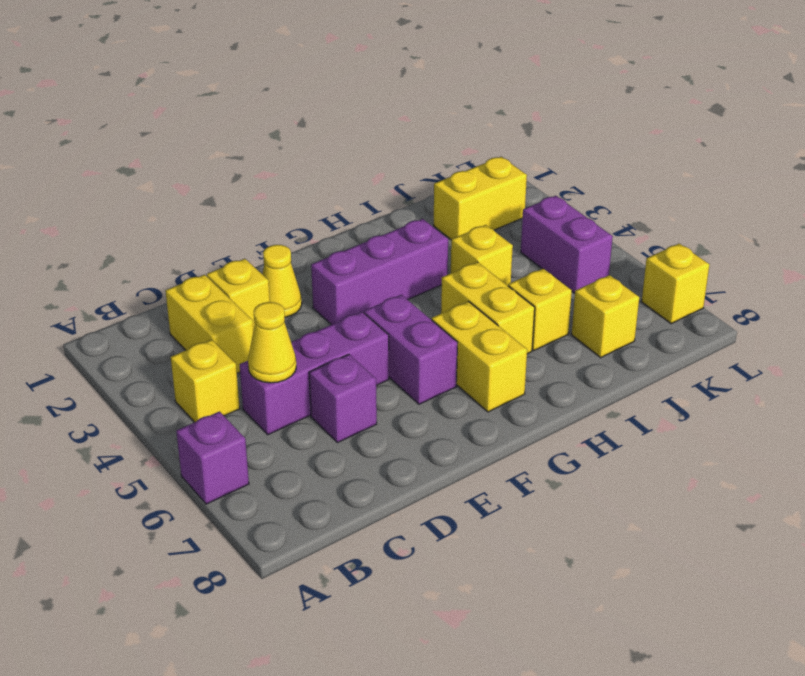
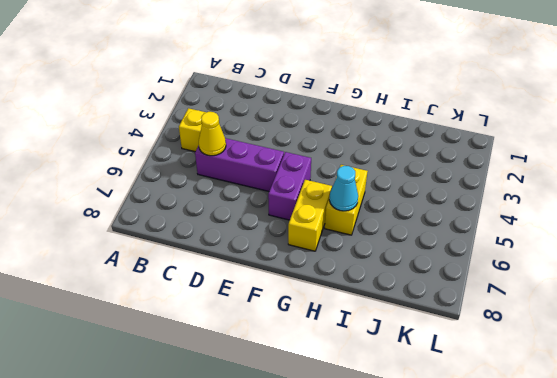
cyan 1x1 cone [329,166,358,211] -> none
none -> purple 1x1 brick [176,412,249,504]
none -> yellow 1x2 brick [165,275,253,373]
none -> yellow 1x1 brick [207,259,270,330]

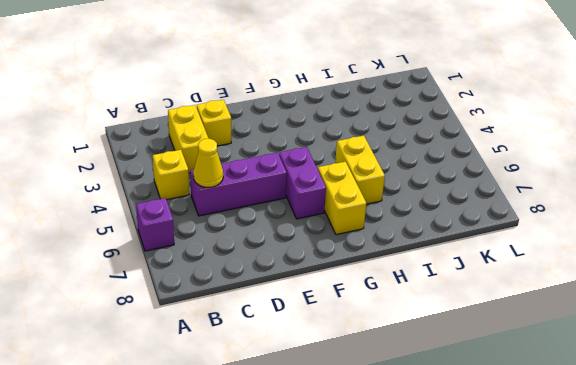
none -> purple 1x1 brick [309,354,377,443]
none -> yellow 1x1 cone [262,245,302,317]
none -> purple 1x3 brick [311,219,448,325]

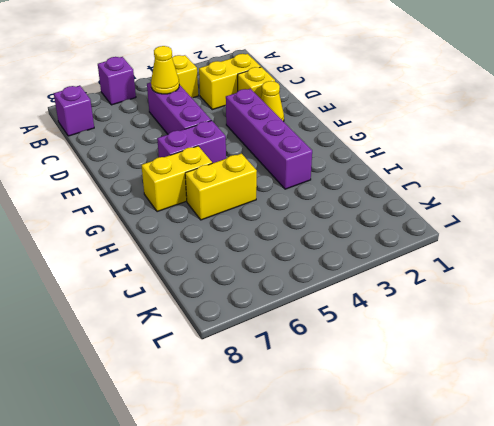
purple 1x1 brick [54,86,94,136] -> purple 1x1 brick moved to [309,354,377,443]
purple 1x4 brick [226,89,312,189] -> purple 1x3 brick [311,219,448,325]
none -> yellow 1x1 brick [451,225,513,286]
none -> yellow 1x1 brick [508,269,572,350]
none -> yellow 1x2 brick [434,157,527,240]

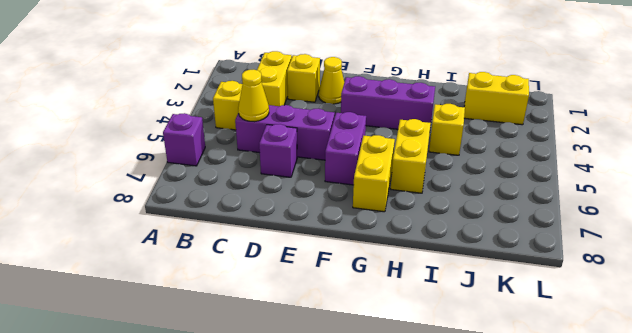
none -> yellow 1x1 brick [508,269,572,350]
none -> yellow 1x1 brick [572,275,639,357]
none -> purple 1x2 brick [521,196,613,293]

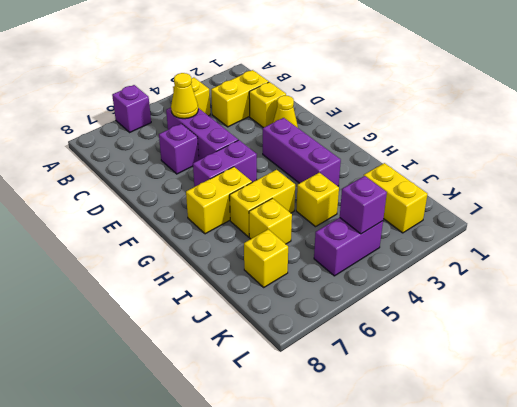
purple 1x1 brick [340,176,387,234] -> none
none -> yellow 1x1 brick [642,243,709,324]

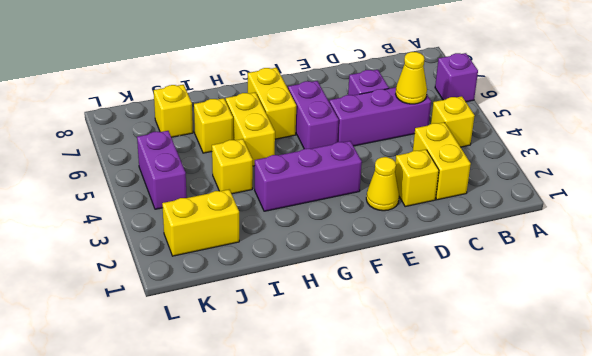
none -> yellow 1x1 brick [642,243,709,324]

